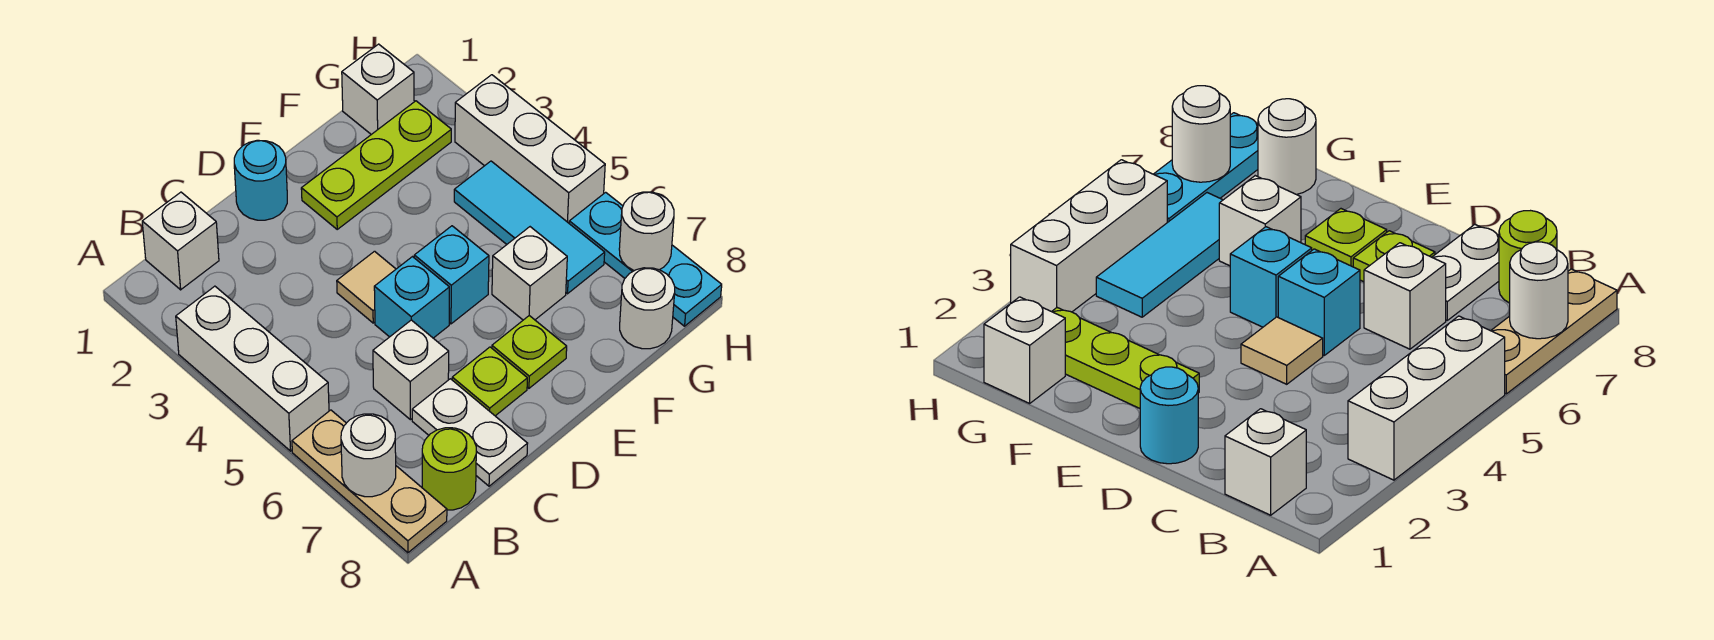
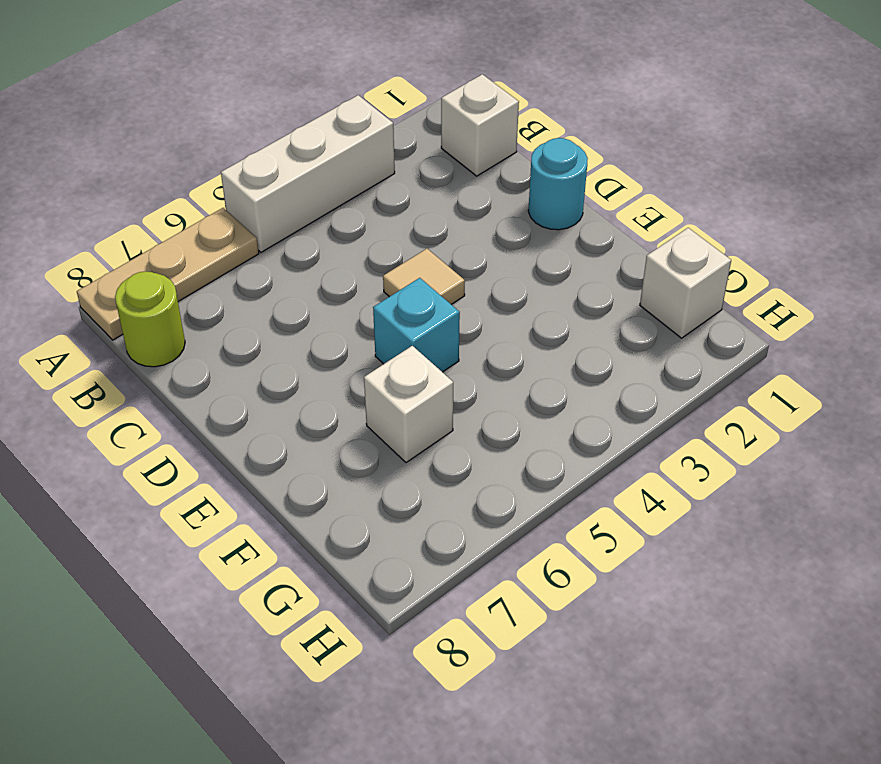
none -> white 1x1 brick [373,320,449,420]
none -> white 1x2 plate [412,379,528,486]
none -> cyan 1x1 brick [374,257,449,338]

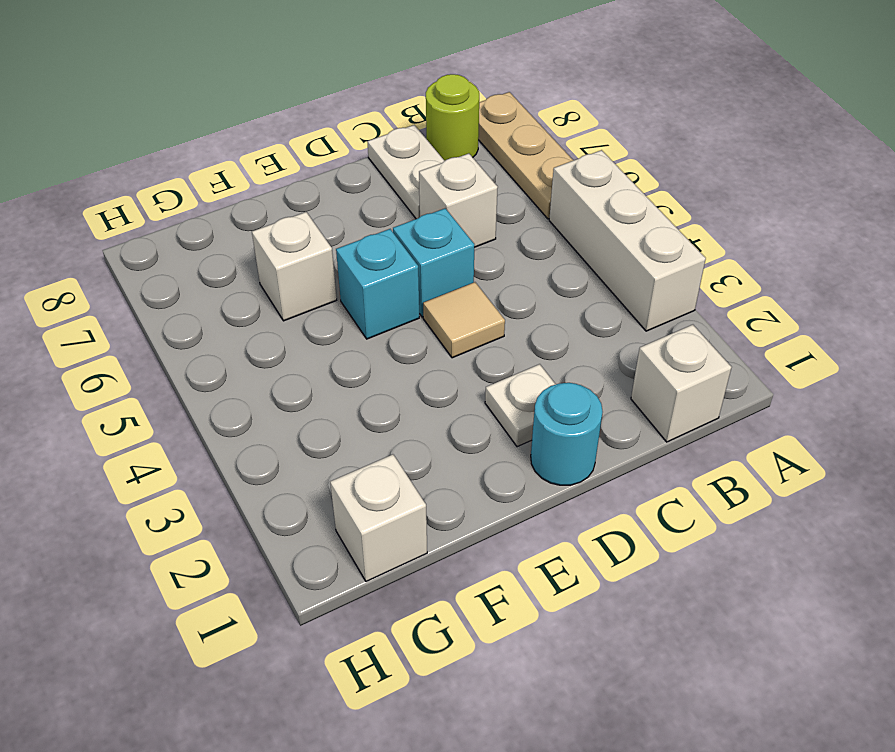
white 1x1 plate [485,364,556,447] -> none
none -> lime 1x1 plate [452,347,527,416]
none -> lime 1x3 plate [301,101,451,229]
none -> lime 1x1 plate [492,316,567,388]

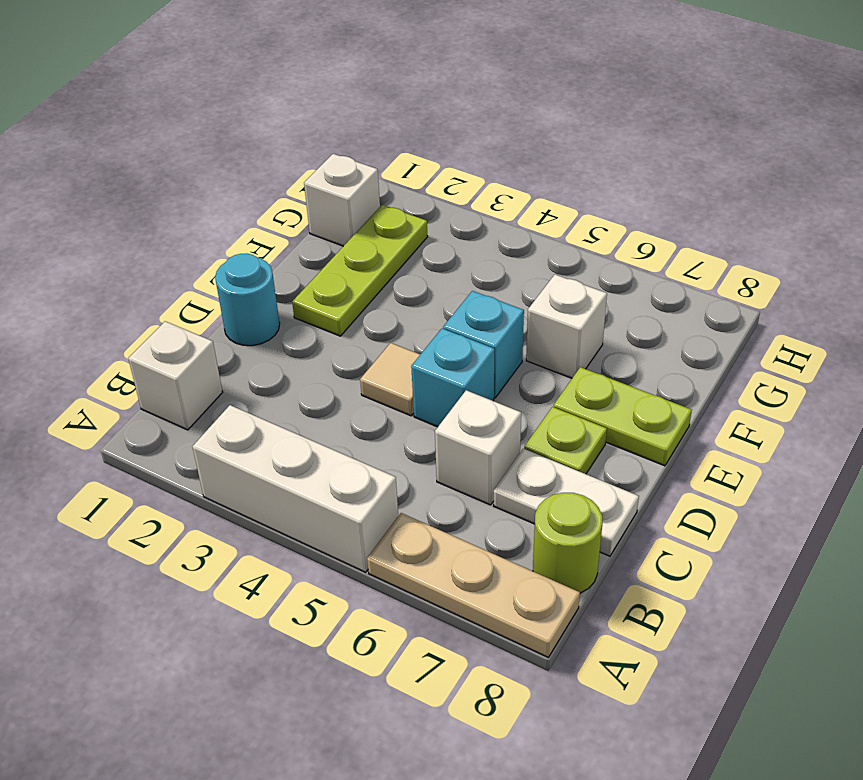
lime 1x2 plate [554,367,692,466] -> lime 1x1 plate [492,316,567,388]
none -> cyan 1x3 tile [454,161,605,294]
none -> white 1x1 round brick [620,268,675,349]
none -> white 1x3 brick [455,75,605,223]

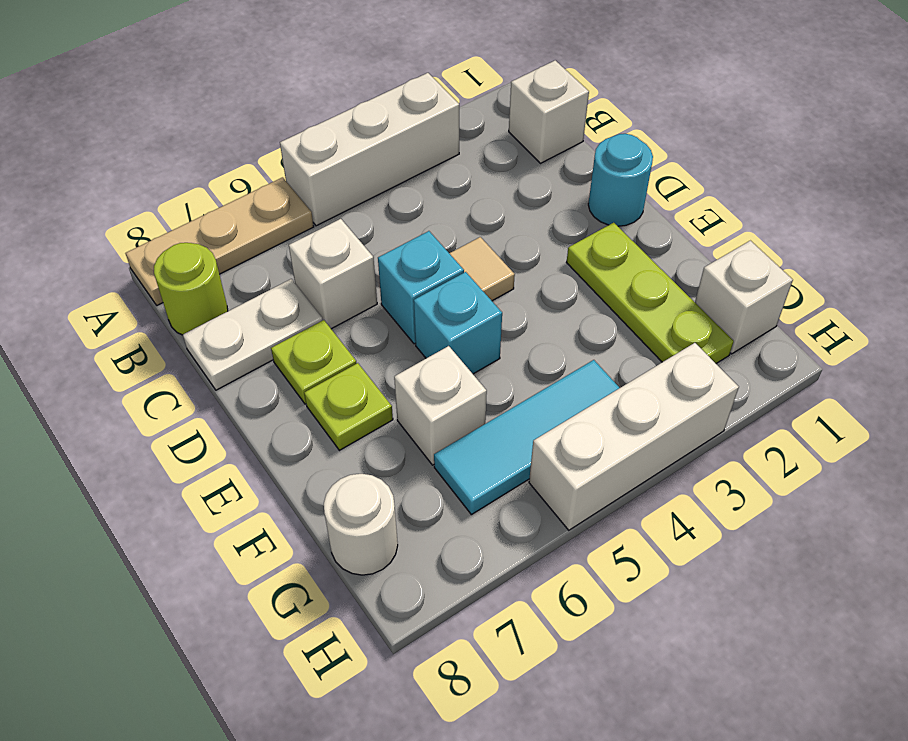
none -> cyan 1x3 plate [569,192,722,326]
none -> white 1x1 round brick [341,414,396,497]
none -> white 1x1 round brick [619,192,674,271]

